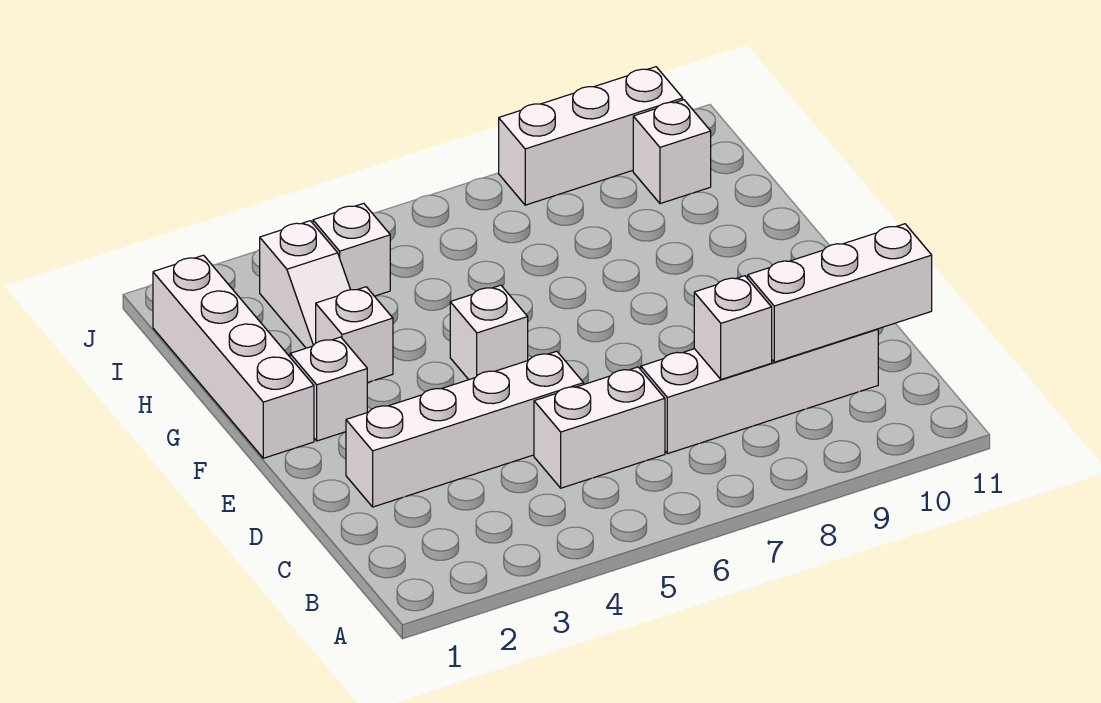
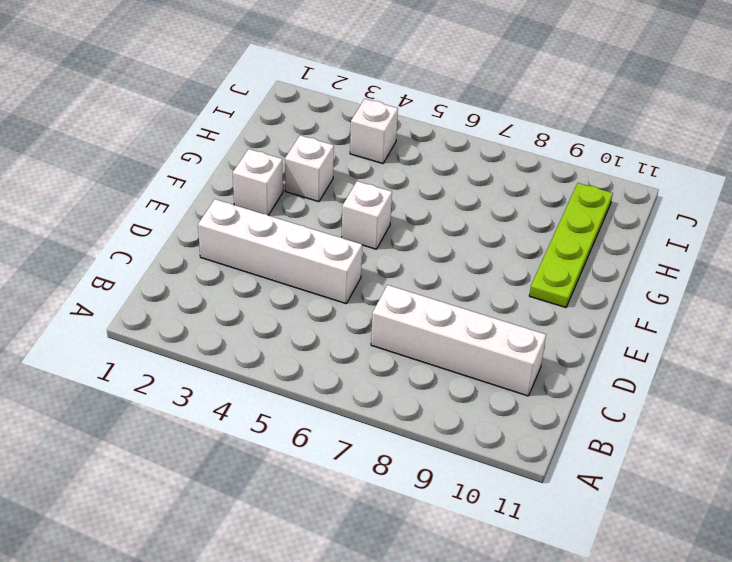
lime 1x4 plate [529,183,613,308] -> white 1x1 brick [633,100,711,204]
none -> white 1x2 brick [534,367,665,488]
none -> white 1x4 brick [153,255,314,458]
none -> white 1x2 slope [260,221,351,348]

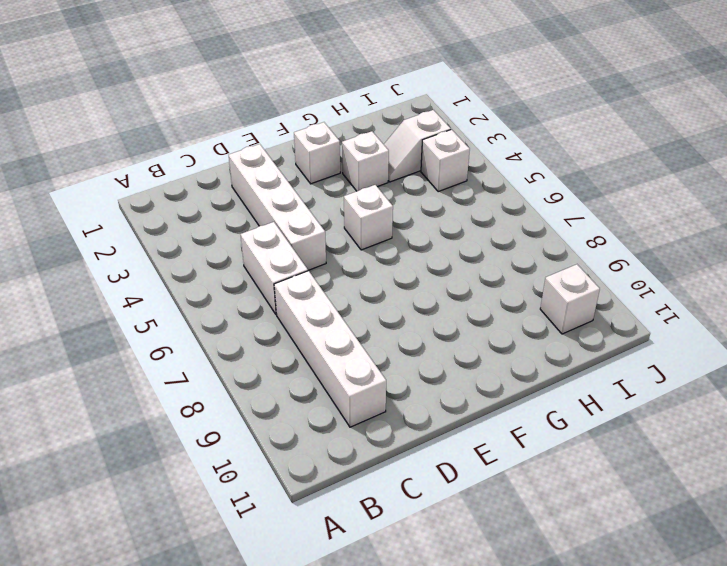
none -> white 1x4 brick [153,255,314,458]
none -> white 1x3 brick [499,67,683,205]
none -> white 1x1 brick [694,276,772,379]

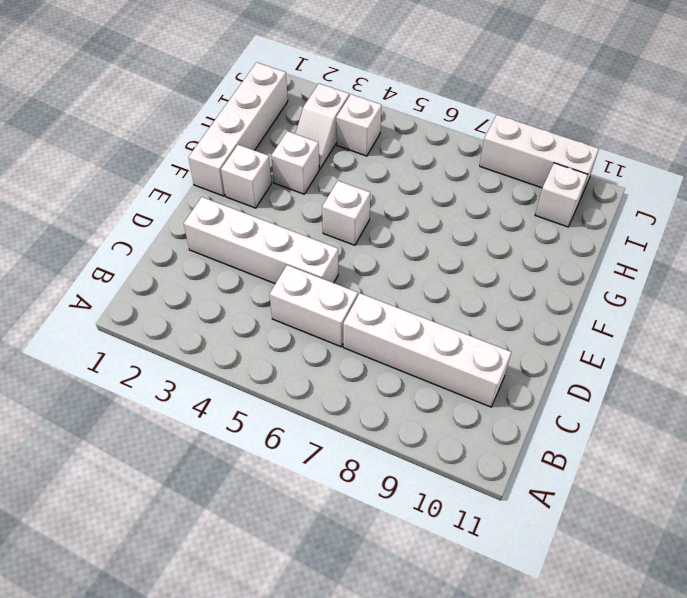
none -> white 1x1 brick [694,276,772,379]
none -> white 1x3 brick [748,224,932,362]

